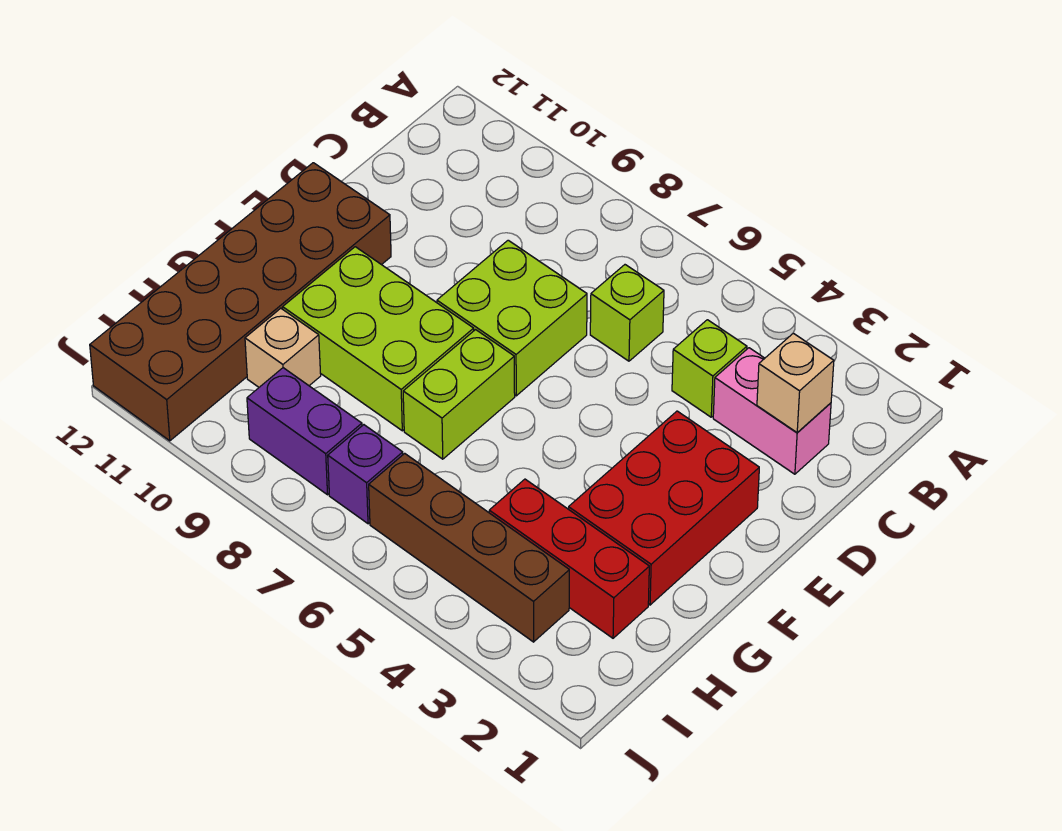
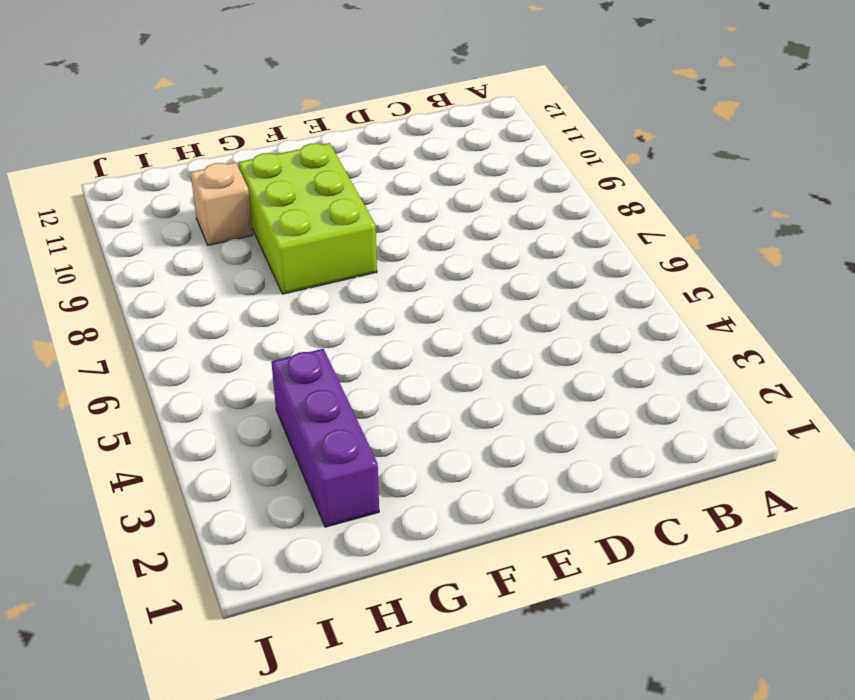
purple 1x3 brick [271,349,379,527] -> red 1x3 brick [489,479,649,638]
none -> pink 1x2 brick [713,348,831,474]
none -> lime 1x1 brick [672,320,747,417]
none -> lime 1x1 brick [590,265,664,361]

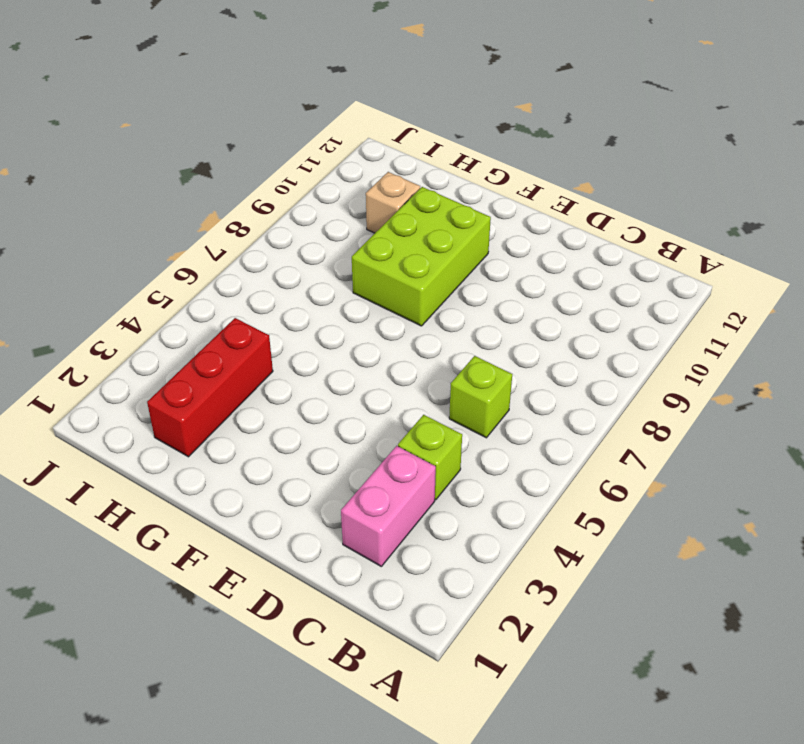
none -> lime 2x2 brick [437,240,587,396]
none -> red 2x3 brick [569,411,759,605]
none -> brown 2x6 brick [90,163,391,441]

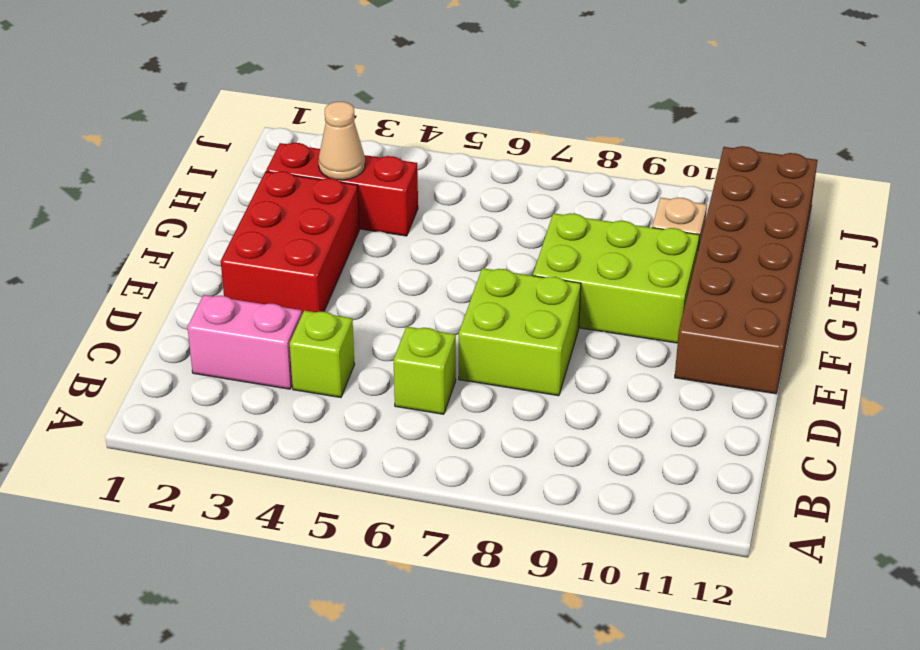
tan 1x1 cone [318,102,365,180] -> none
none -> lime 1x2 brick [403,330,515,459]
none -> brown 1x4 brick [369,453,569,642]
none -> purple 1x1 brick [328,425,403,524]

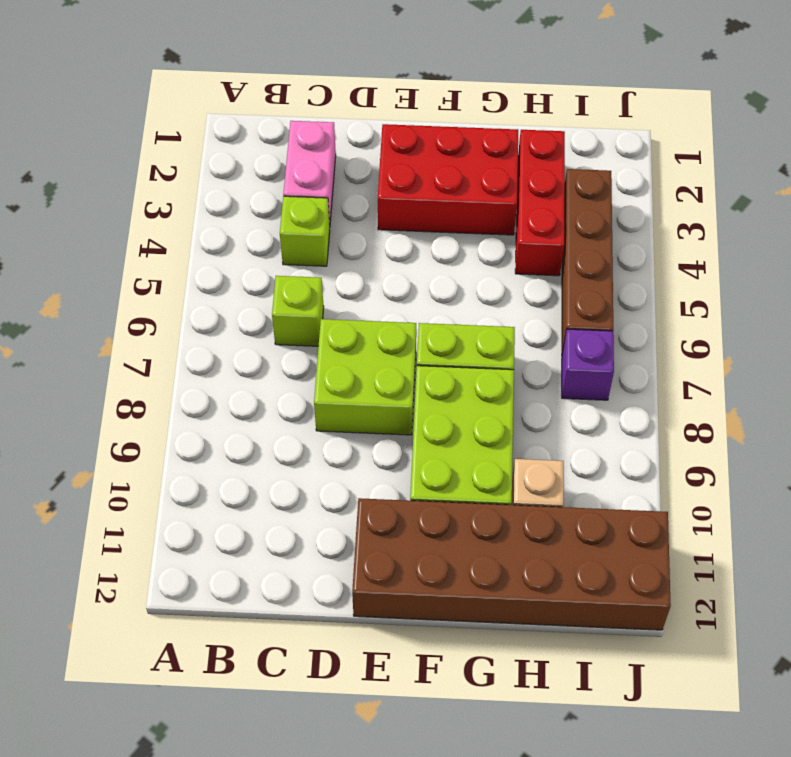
none -> purple 1x2 brick [247,368,362,495]
none -> tan 1x1 brick [757,333,834,433]

